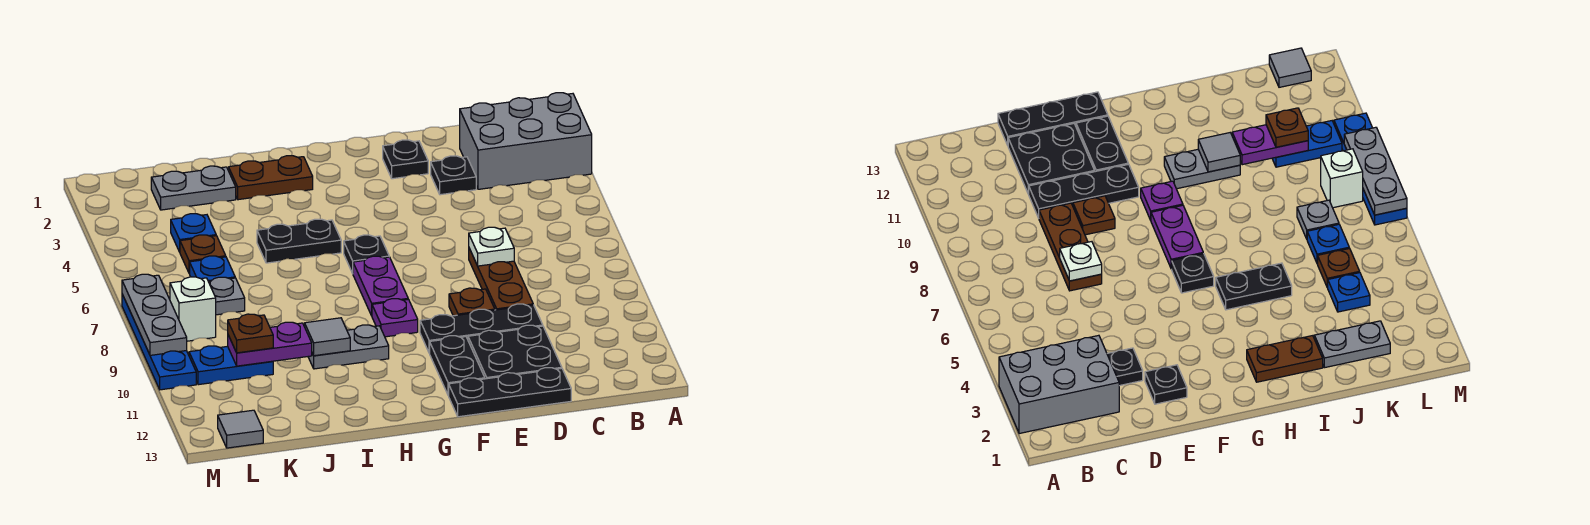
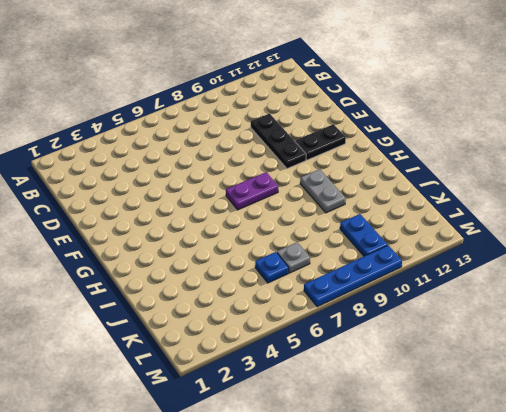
none -> grey 2x3 brick [460,93,592,189]
none -> black 1x1 plate [431,156,476,195]
none -> brown 1x3 plate [469,248,533,310]

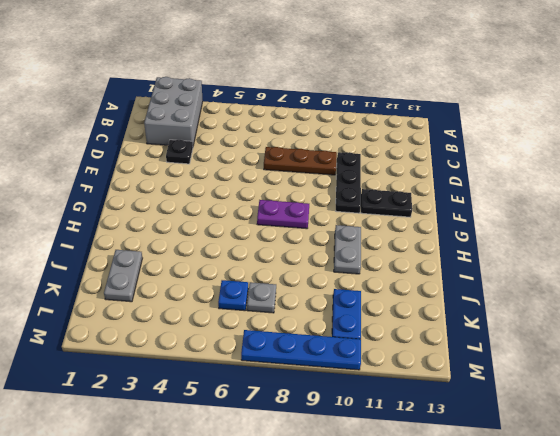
none -> black 2x2 plate [468,325,562,379]
none -> black 1x3 plate [449,368,571,417]
none -> black 1x1 plate [383,140,428,179]

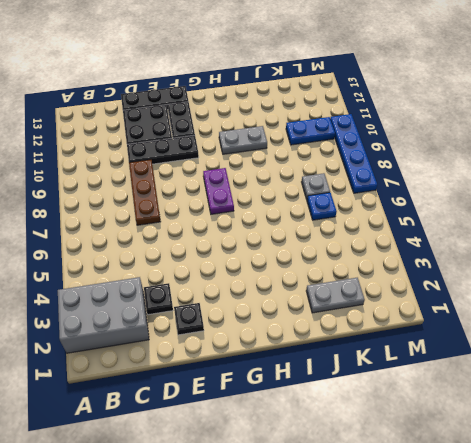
none -> brown 1x1 plate [449,288,495,316]
none -> black 1x1 plate [344,235,389,273]
none -> purple 1x1 plate [372,299,418,337]

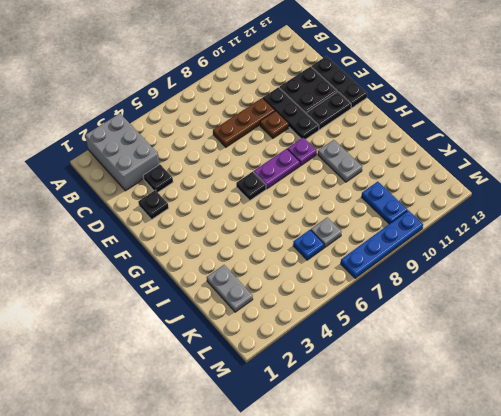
none -> brown 1x2 plate [229,156,313,200]
none -> black 1x2 plate [257,219,341,263]
none -> blue 1x1 plate [171,214,216,252]

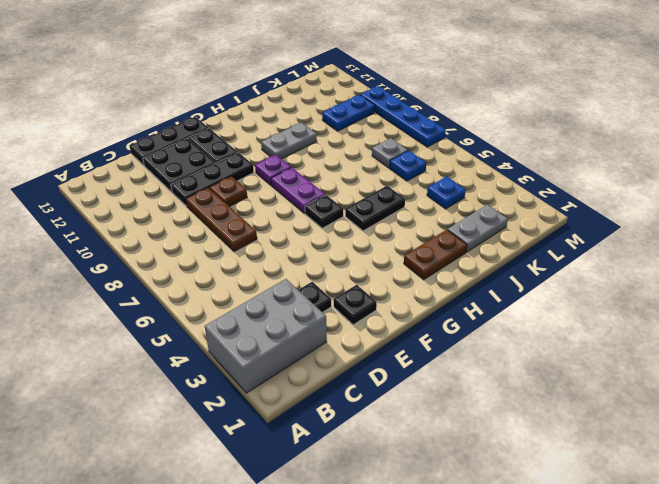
none -> brown 1x1 plate [180,235,226,274]
none -> white 1x1 brick [170,277,216,341]
none -> grey 1x1 tile [218,410,263,448]

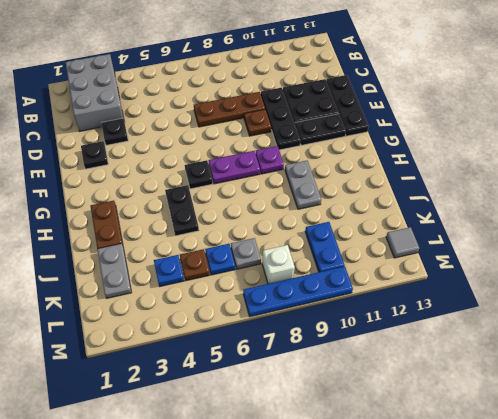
none -> white 1x1 plate [469,227,514,266]
none -> grey 1x1 tile [305,318,350,356]
none -> purple 1x2 plate [228,322,312,366]

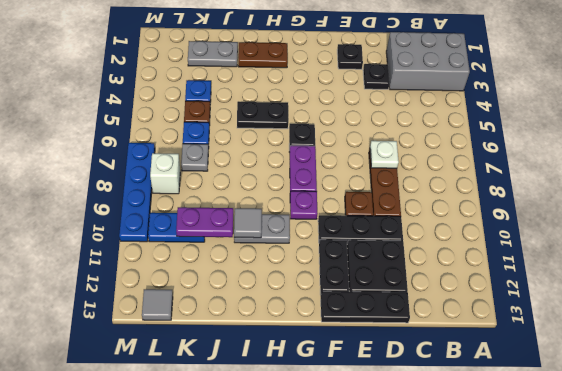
none -> grey 1x3 plate [122,274,187,355]
none -> brown 1x1 plate [228,314,273,353]

